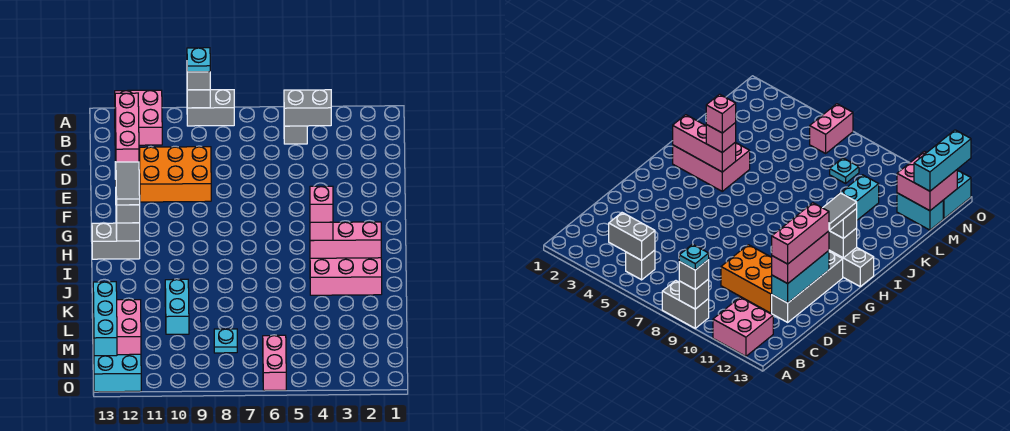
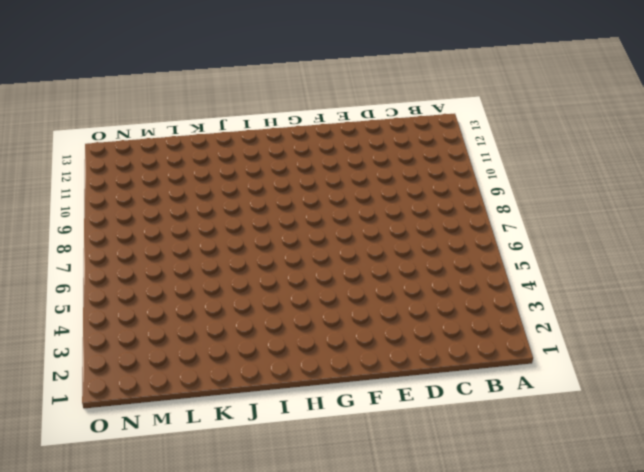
none -> grey 1x2 brick [187,90,234,126]
none -> pink 2x2 brick [115,90,162,145]
none -> grey 1x1 brick [284,126,307,144]

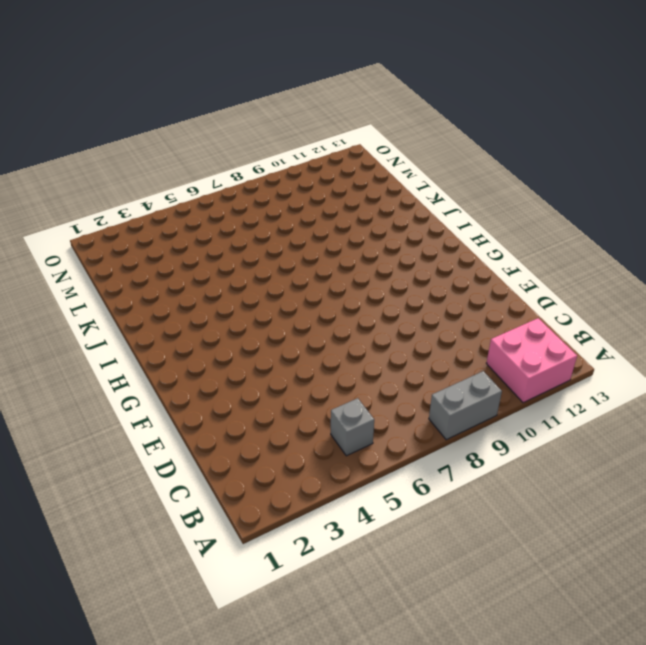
none -> orange 2x3 brick [139,147,211,202]
none -> grey 1x4 brick [772,251,843,322]
none -> grey 1x2 brick [92,223,140,259]

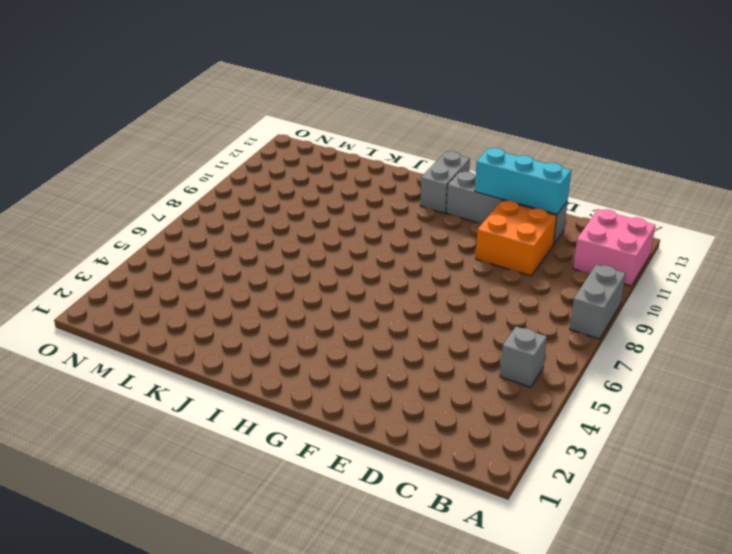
orange 2x2 brick [476,200,557,276] -> orange 2x3 brick [139,147,211,202]
none -> pink 2x3 brick [310,258,382,295]
none -> cyan 1x2 brick [165,279,189,334]
none -> cyan 1x1 plate [214,329,237,353]

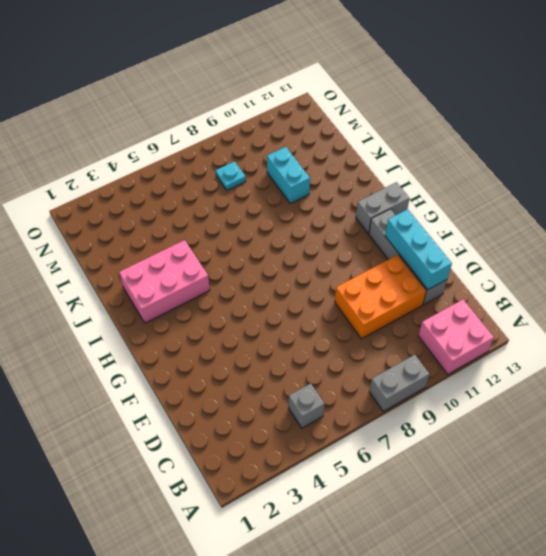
none -> cyan 1x2 brick [897,193,943,230]
none -> pink 1x2 brick [263,335,286,390]
none -> cyan 2x2 brick [94,354,141,392]

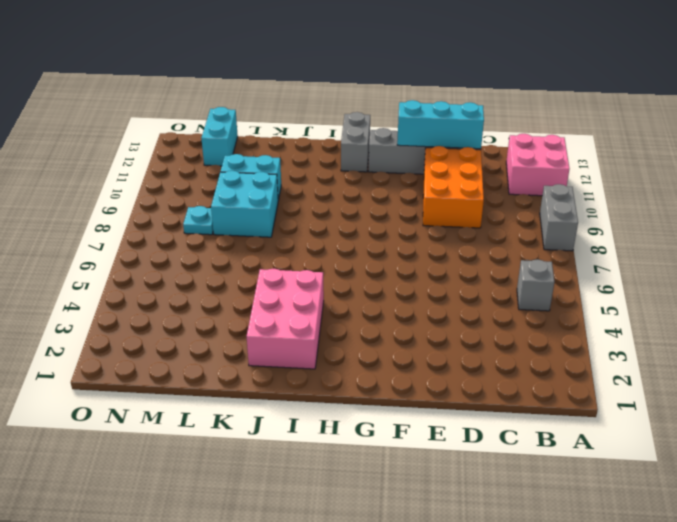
cyan 2x2 brick [211,171,278,237] -> cyan 2x2 brick moved to [94,354,141,392]
none -> pink 1x2 brick [263,335,286,390]
none -> grey 1x1 brick [187,90,210,108]
none -> grey 1x2 brick [284,90,331,126]

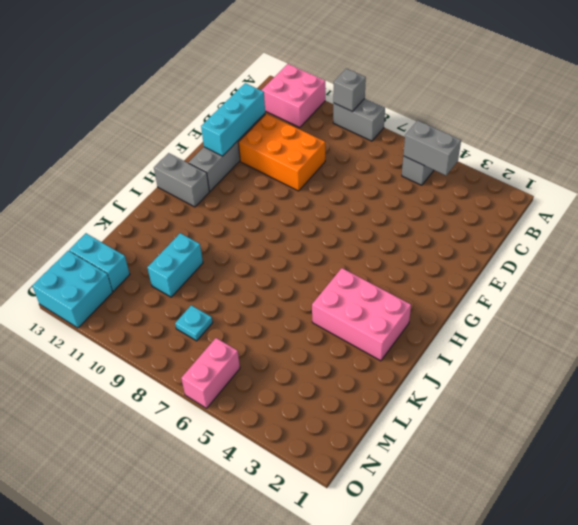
none -> grey 1x1 brick [116,221,140,241]
none -> pink 1x3 brick [310,222,381,258]
none -> pink 2x2 brick [93,300,141,355]

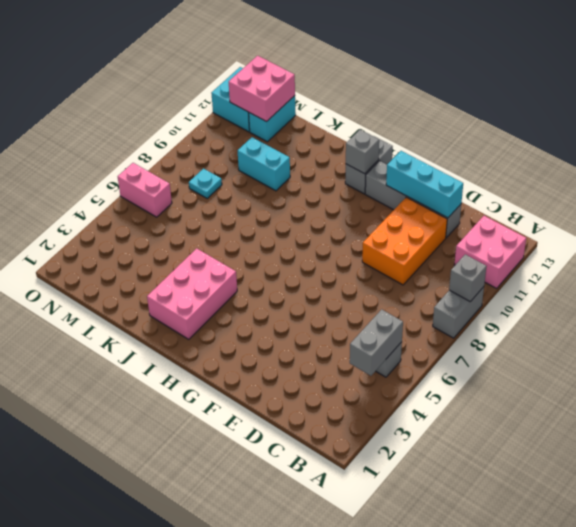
none -> pink 1x3 brick [310,222,381,258]
none -> grey 1x1 brick [187,72,210,90]
none -> pink 1x3 brick [771,231,829,284]

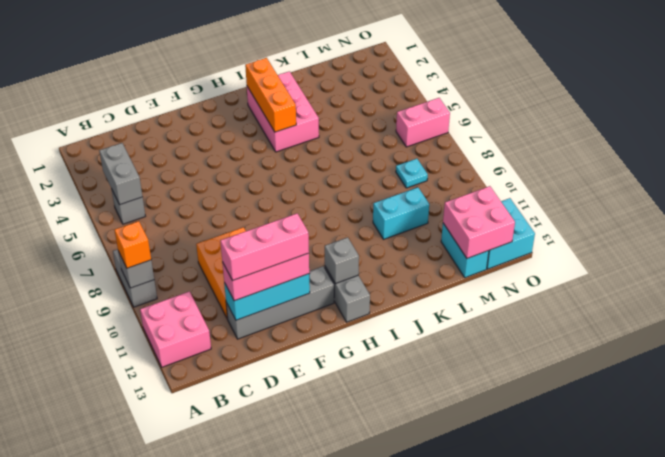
orange 1x1 brick [115,221,151,268] -> grey 1x1 brick [187,72,210,90]
orange 1x3 brick [245,58,296,132] -> pink 1x3 brick [310,222,381,258]
none -> grey 1x1 brick [116,203,140,223]
none -> pink 1x1 brick [310,222,333,240]
none -> cyan 1x3 brick [93,282,117,356]

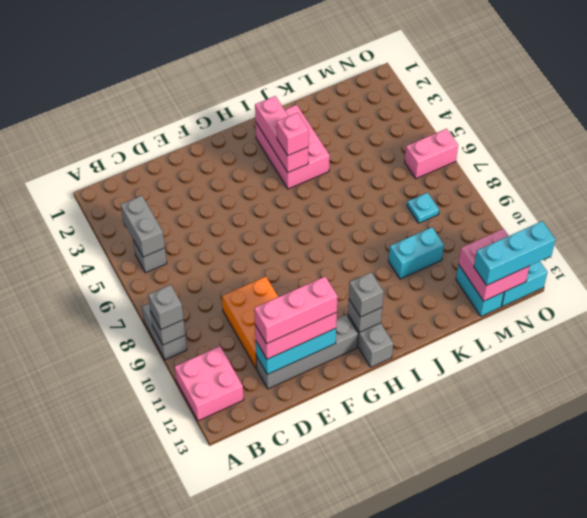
none -> cyan 1x1 plate [187,48,210,72]
none -> grey 1x2 tile [116,162,140,205]
none -> pink 1x1 brick [310,186,333,222]

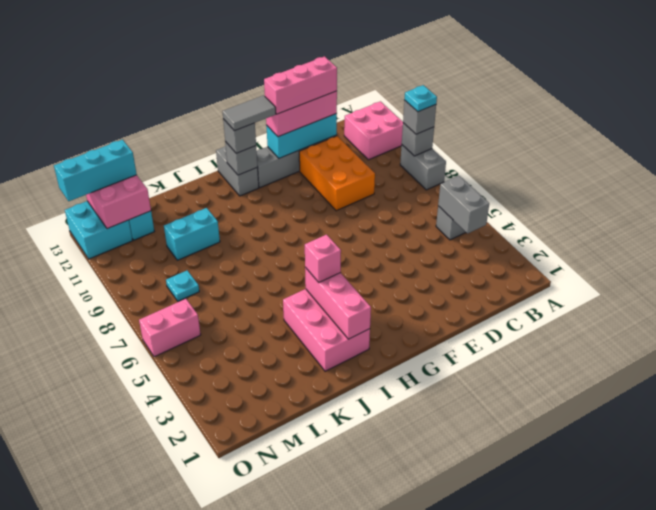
none -> pink 1x1 brick [310,186,333,222]

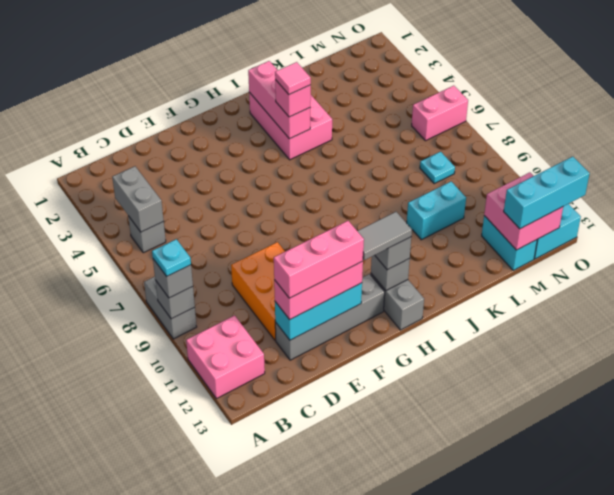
pink 1x1 tile [275,62,311,94] -> pink 1x1 brick [310,186,333,222]

